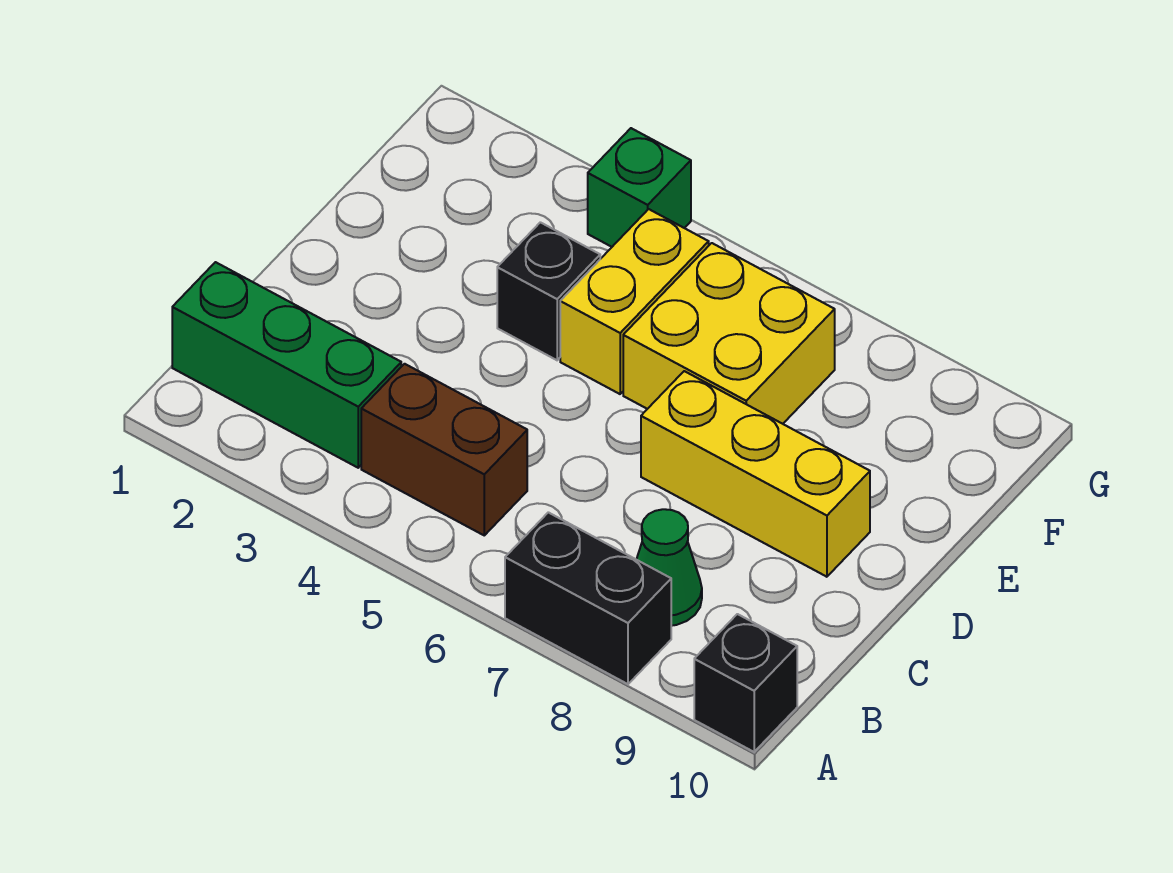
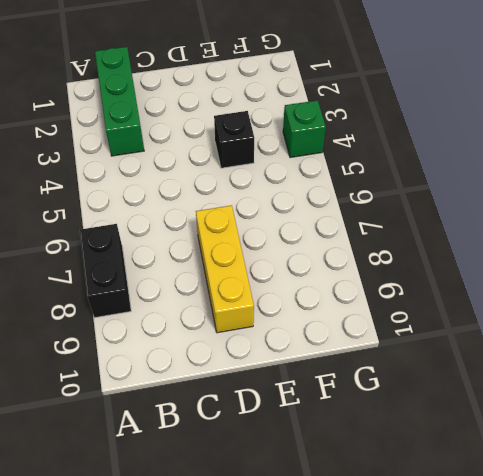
none -> black 1x1 brick [694,614,797,752]
none -> brown 1x2 brick [361,364,527,535]

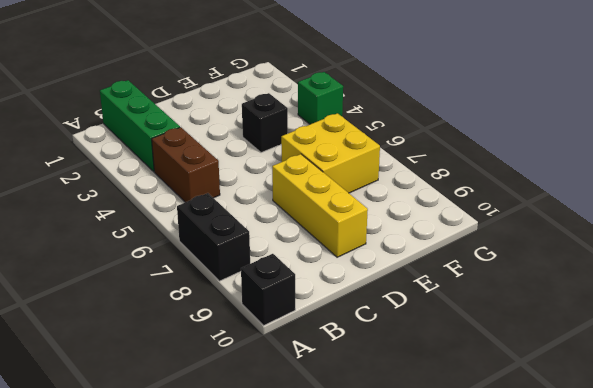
none -> green 1x1 cone [636,509,702,626]
none -> yellow 1x2 brick [560,209,709,394]

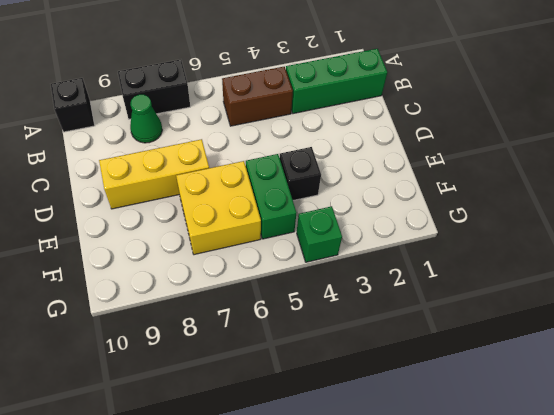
green 1x2 brick [246,154,296,239] -> yellow 1x2 brick [560,209,709,394]

